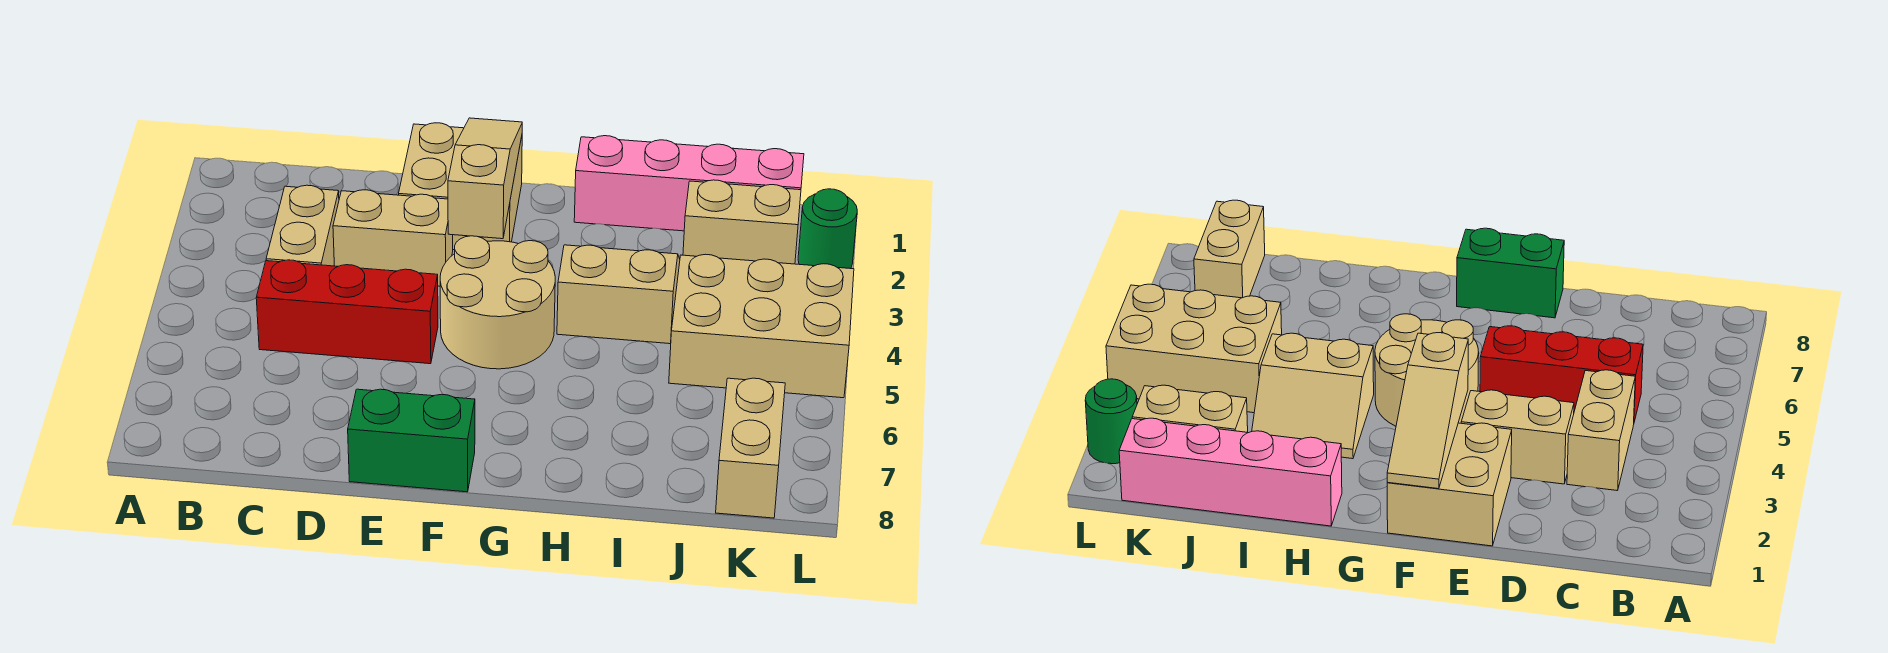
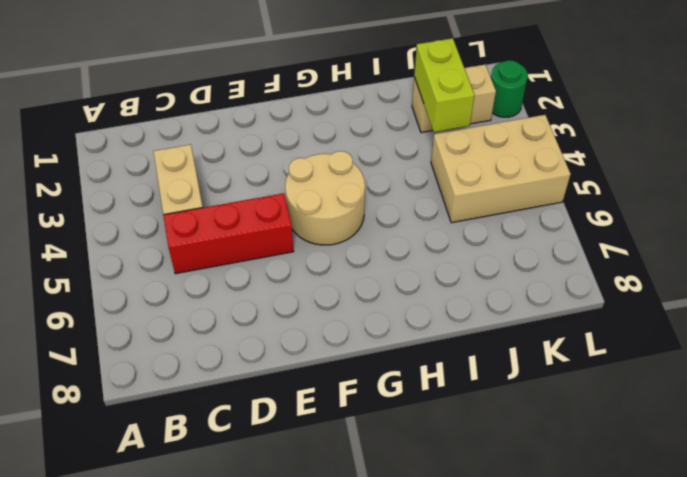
lime 1x2 brick [414,38,474,132] -> none
none -> tan 1x2 brick [333,190,453,286]
none -> tan 2x2 brick [399,123,522,250]
none -> green 1x2 brick [348,389,475,492]

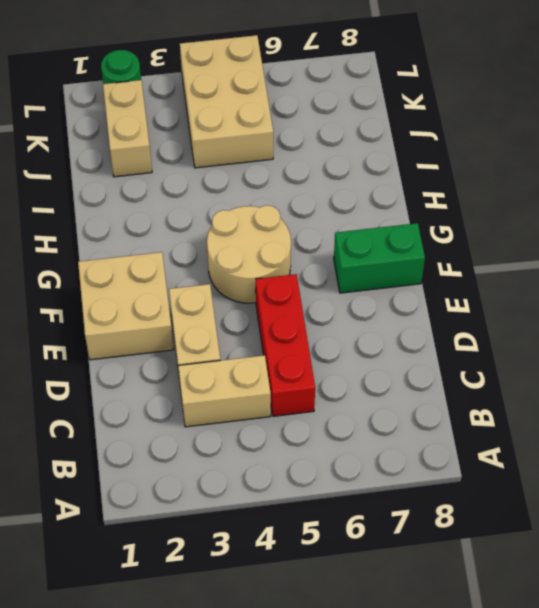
green 1x2 brick [334,223,425,293] -> green 1x2 brick turned to [348,389,475,492]
none -> pink 1x4 brick [574,136,804,231]
none -> tan 2x2 slope [557,245,680,344]
none -> tan 1x2 brick [716,378,785,518]

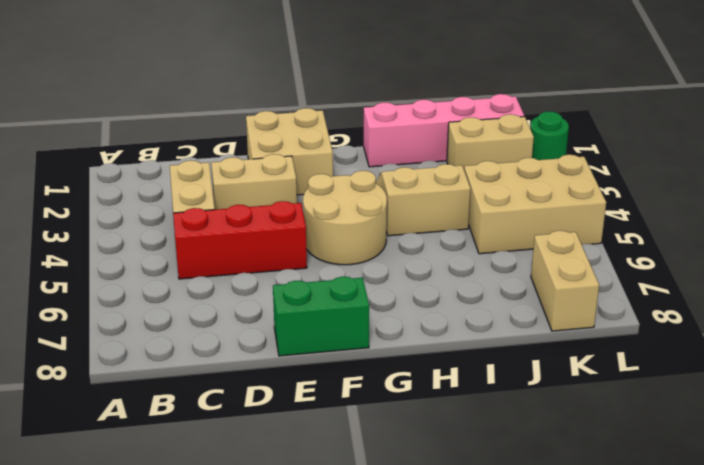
none -> tan 1x3 slope [448,118,522,239]

